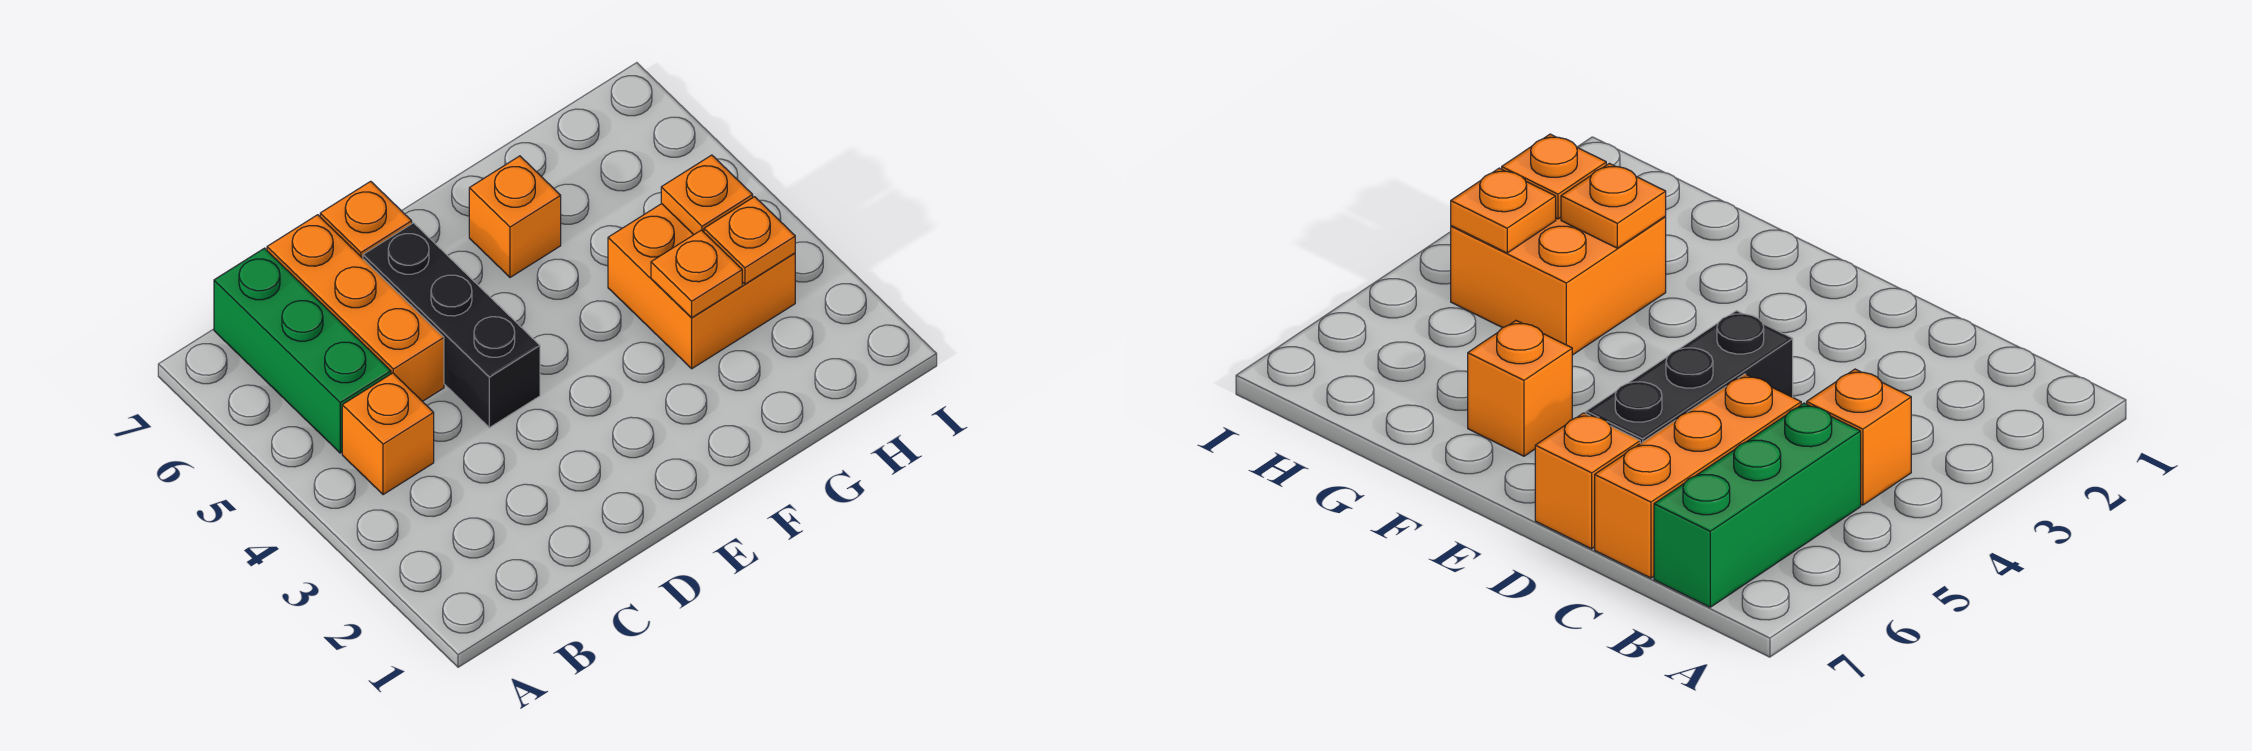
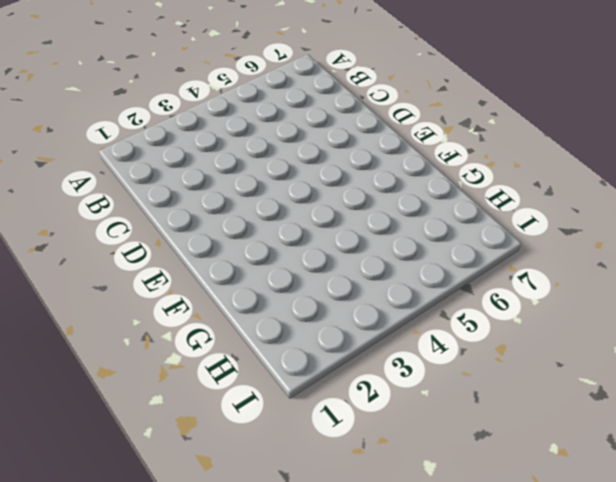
none -> orange 1x1 brick [342,373,434,495]
none -> green 1x3 brick [214,248,391,453]

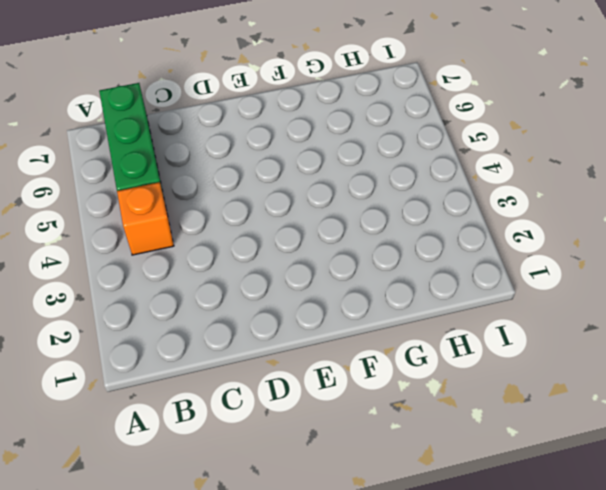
none -> orange 1x3 brick [267,215,444,401]
none -> black 1x3 brick [363,223,540,428]

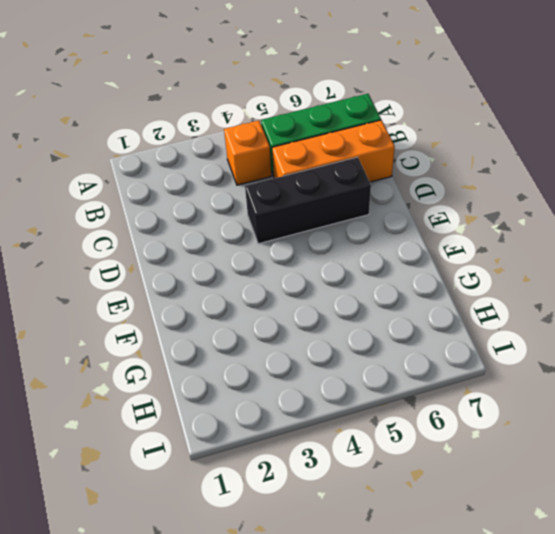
none -> orange 1x1 brick [320,181,412,258]
none -> orange 1x1 brick [469,156,561,277]

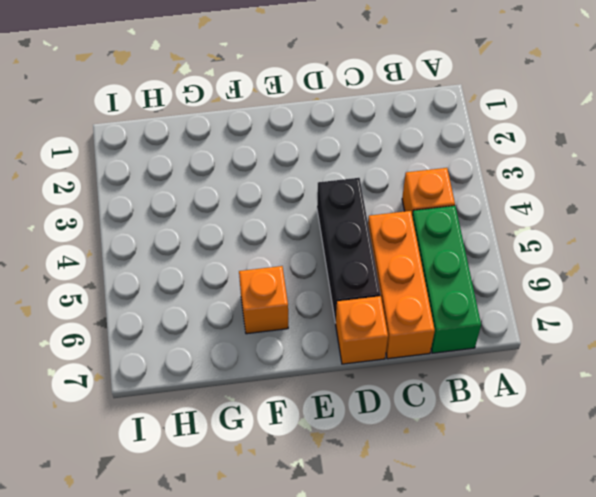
none -> orange 2x2 brick [608,204,795,369]
none -> orange 1x1 plate [651,230,742,318]

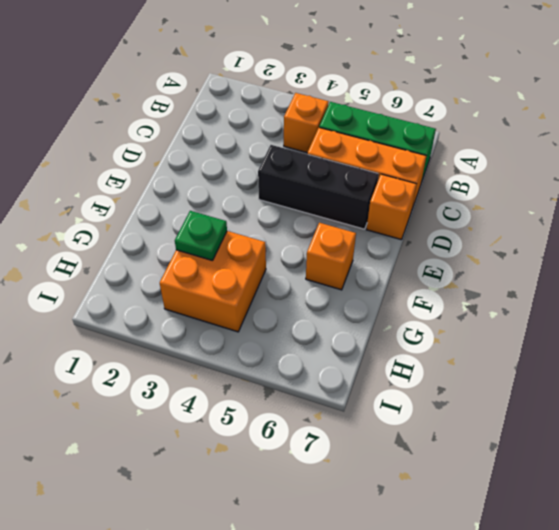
green 1x1 plate [175,211,227,261] -> orange 1x1 plate [651,230,742,318]
none -> orange 1x1 plate [704,197,795,284]
none -> orange 1x1 plate [661,155,753,235]

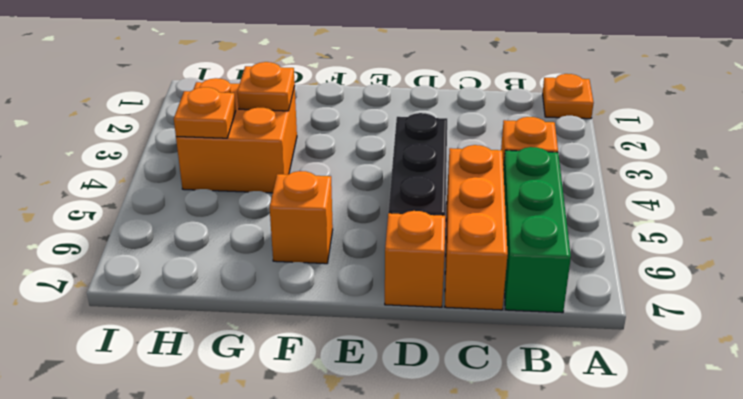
orange 1x1 plate [543,74,594,119] -> orange 1x1 plate moved to [704,197,795,284]

